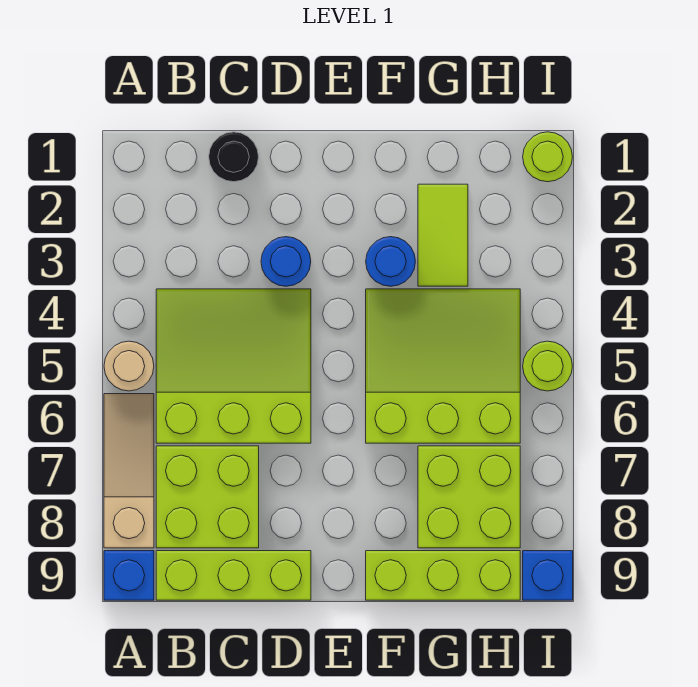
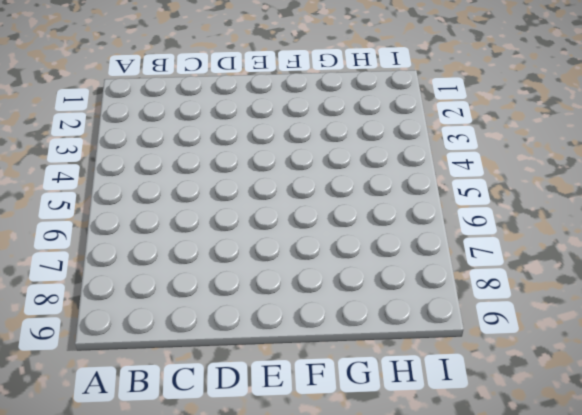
none -> tan 1x1 round brick [104,341,154,391]
none -> tan 1x3 slope [104,394,154,548]
none -> blue 1x1 brick [104,551,154,600]

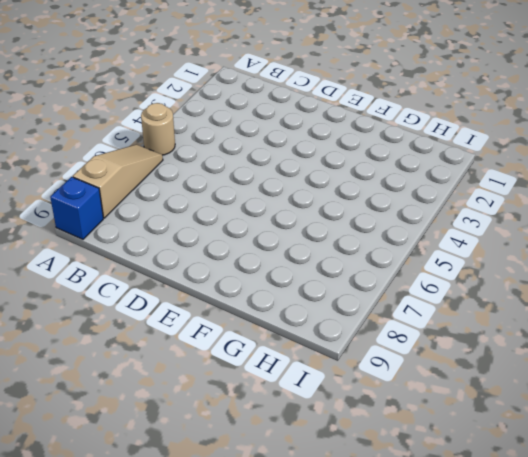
none -> lime 3x3 slope [156,289,311,443]
none -> lime 2x2 brick [156,446,259,548]
none -> lime 1x3 brick [156,551,311,600]

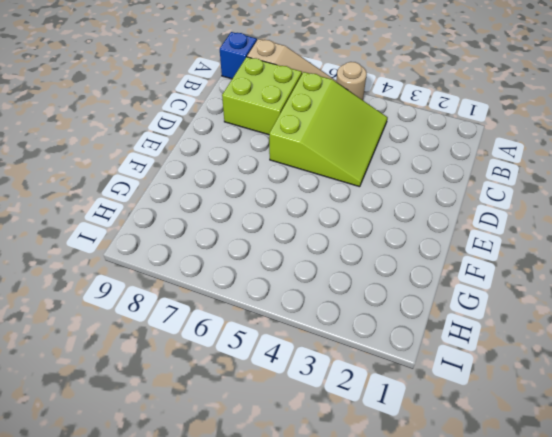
none -> lime 1x3 brick [156,551,311,600]
none -> black 1x1 round brick [209,132,258,182]
none -> blue 1x1 round brick [261,237,311,286]

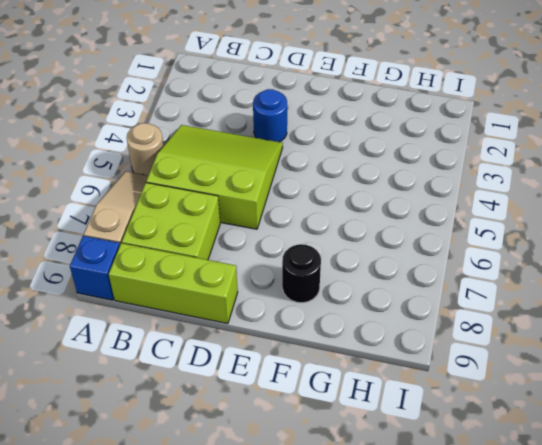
black 1x1 round brick [282,244,321,303] -> black 1x1 round brick moved to [209,132,258,182]
none -> blue 1x1 round brick [366,237,415,286]
none -> lime 3x3 slope [366,289,520,443]
none -> lime 1x3 brick [366,551,520,600]

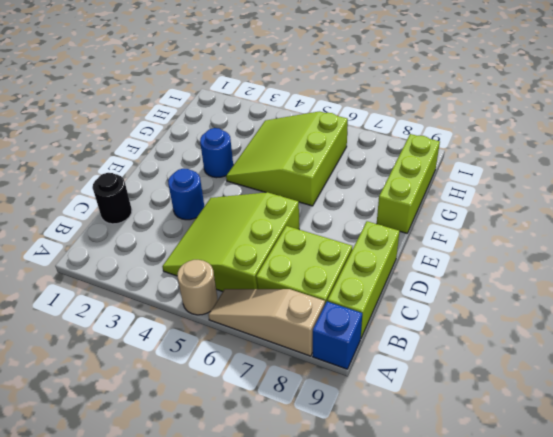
none -> lime 1x2 tile [418,184,468,286]
none -> lime 2x2 brick [418,446,520,548]
none -> lime 1x1 round brick [523,132,572,182]

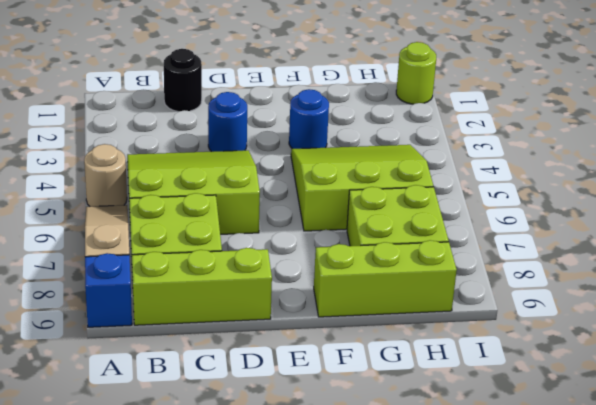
none -> lime 1x2 tile [418,184,468,286]
none -> lime 1x1 round brick [523,341,572,391]
none -> blue 1x1 brick [523,551,573,600]

